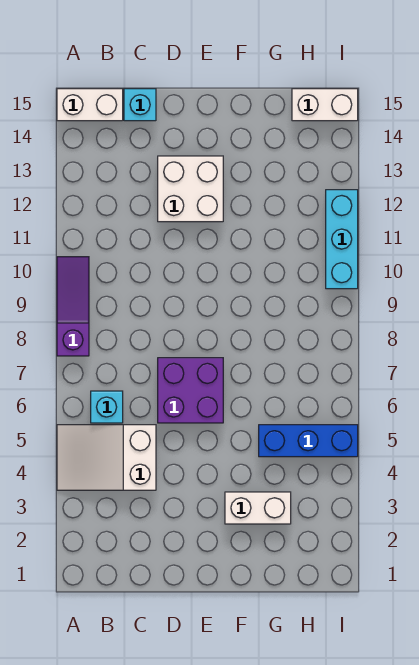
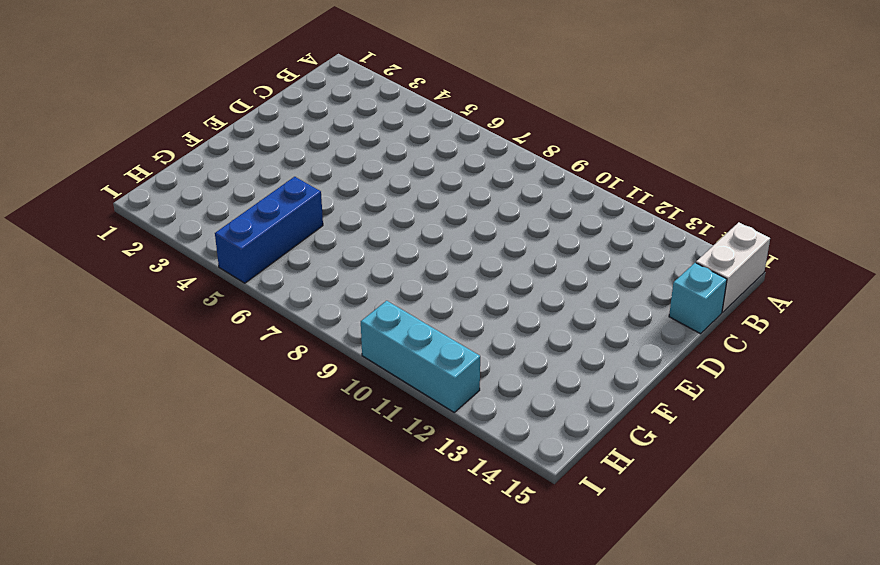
none -> white 2x3 slope [57,425,156,490]
none -> purple 1x3 slope [57,257,89,356]

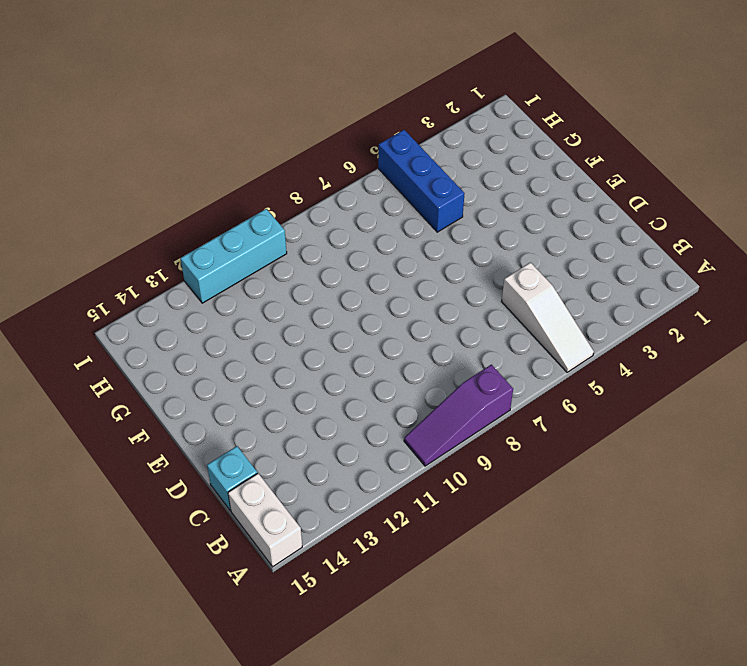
white 1x3 slope [502,262,594,372] -> white 2x3 slope [57,425,156,490]
none -> cyan 1x1 brick [91,391,123,423]
none -> purple 2x2 brick [158,358,223,423]

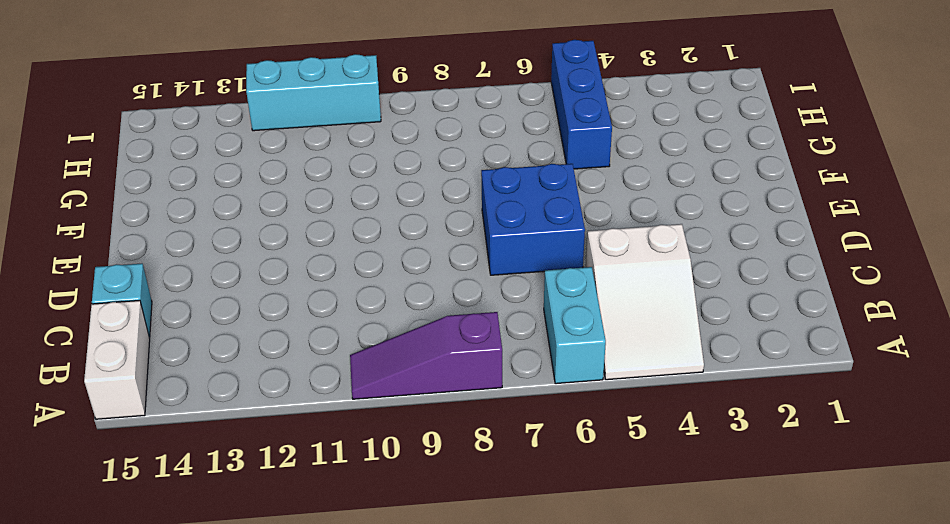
cyan 1x2 brick [544,267,606,384] -> cyan 1x1 brick [91,391,123,423]
blue 2x2 brick [481,164,585,275] -> purple 2x2 brick [158,358,223,423]
none -> white 2x2 brick [158,156,223,222]
none -> white 1x2 brick [225,492,291,524]

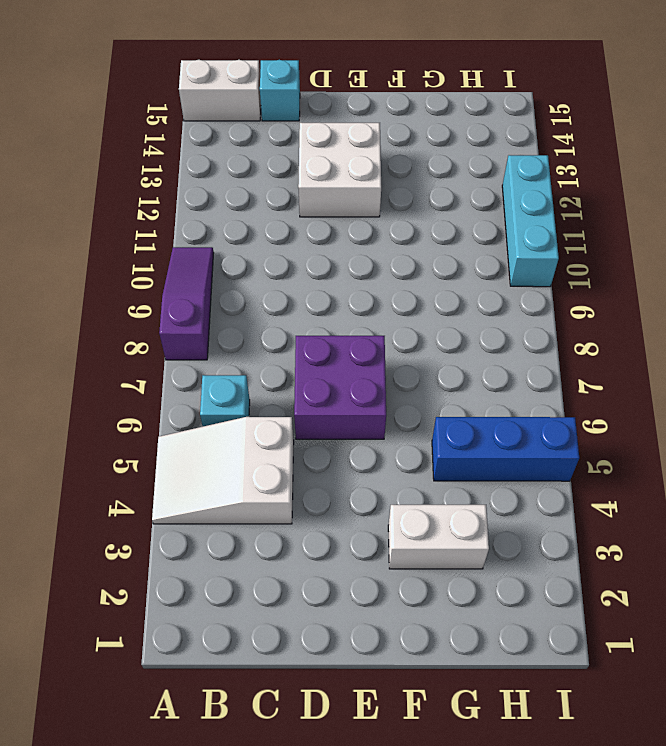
none -> white 1x2 brick [292,89,358,121]

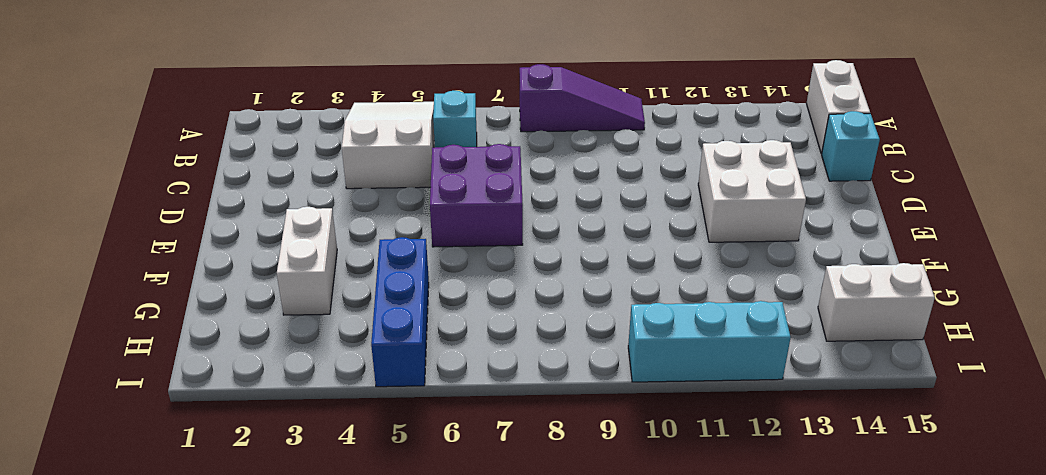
white 1x2 brick [818,263,935,341] -> white 1x2 brick turned to [292,89,358,121]

